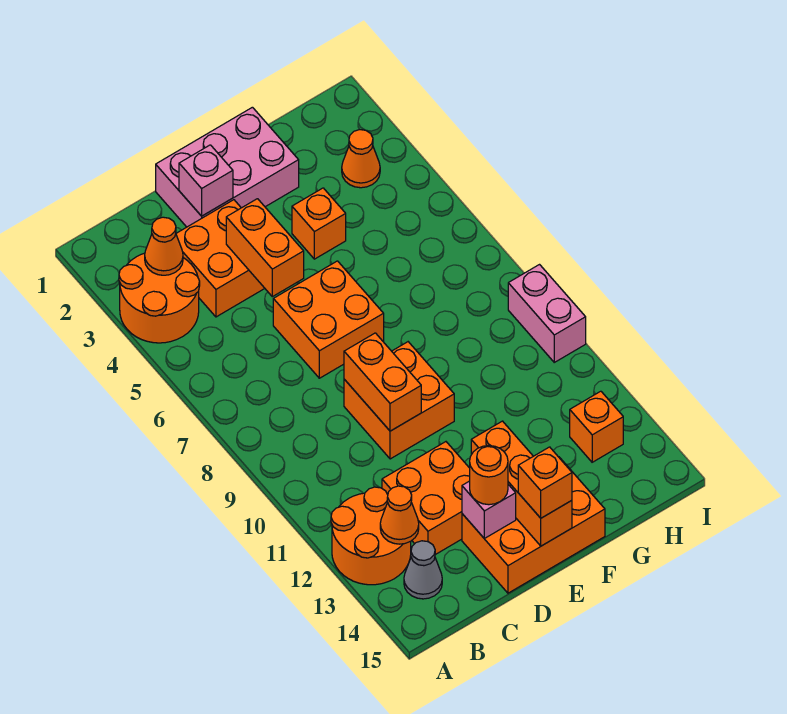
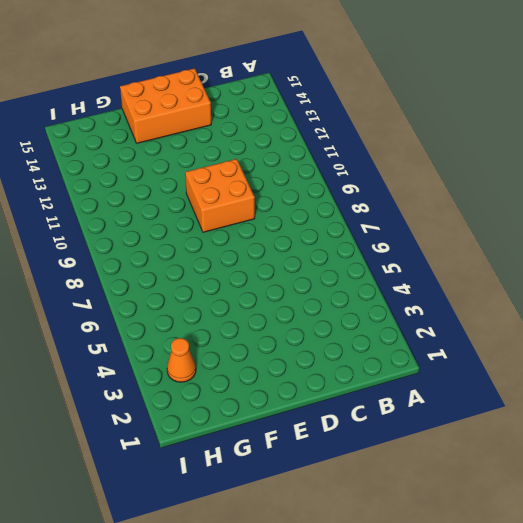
none -> orange 2x2 round brick [119,253,200,343]
none -> orange 2x2 round brick [331,487,411,585]
none -> grey 1x1 cone [404,541,442,599]

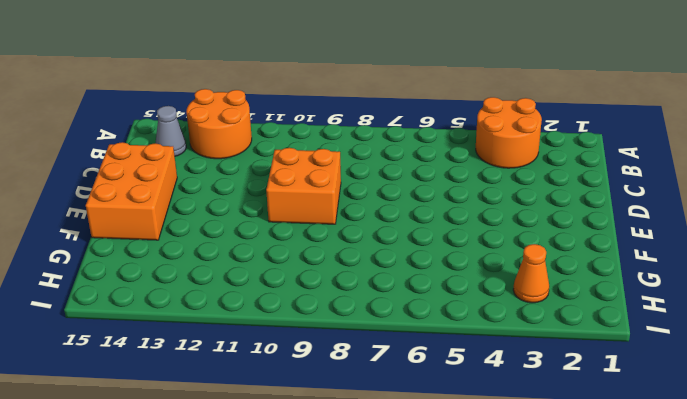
none -> orange 2x2 brick [176,200,265,317]
none -> orange 2x2 brick [382,442,470,555]
none -> pink 2x3 brick [156,107,299,227]

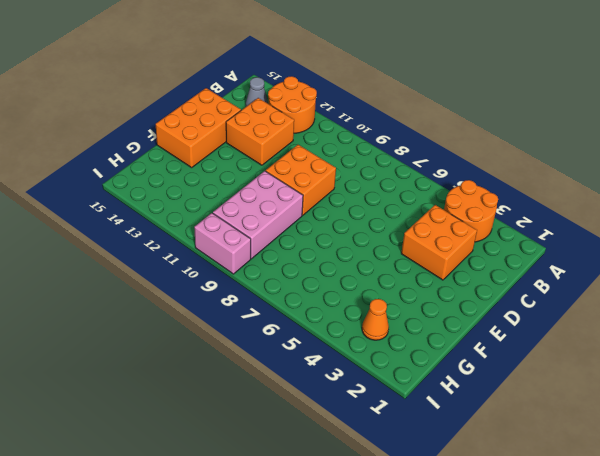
pink 2x3 brick [213,171,303,259] -> pink 2x3 brick moved to [156,107,299,227]
none -> orange 2x2 brick [273,261,384,378]
none -> orange 1x1 brick [292,188,346,259]
none -> orange 1x1 brick [570,391,623,462]

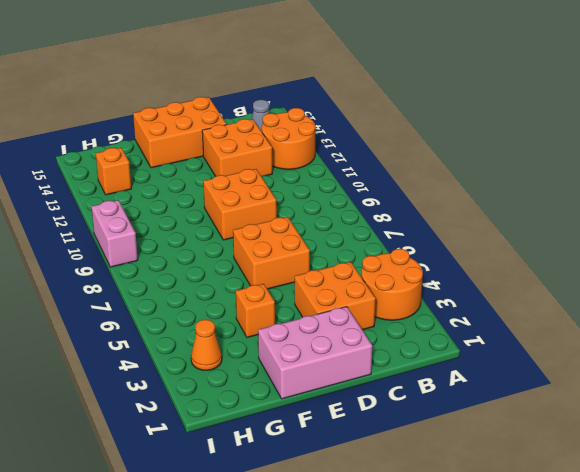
none -> orange 1x1 cone [145,217,183,275]
none -> orange 1x1 cone [380,486,419,544]
none -> pink 1x1 brick [179,145,233,216]

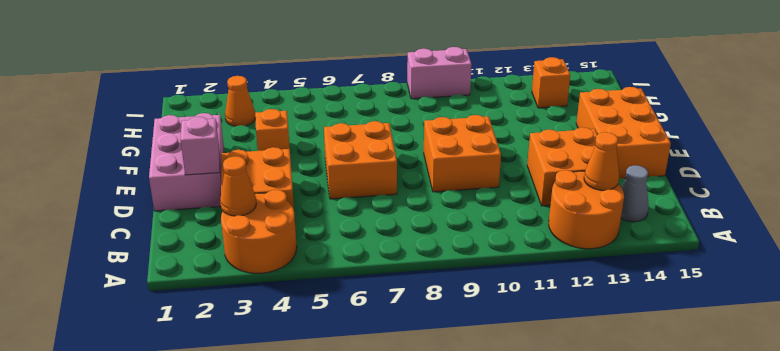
none -> orange 1x2 brick [226,199,304,297]
none -> orange 1x2 brick [344,333,421,431]
none -> pink 1x1 brick [462,481,516,538]

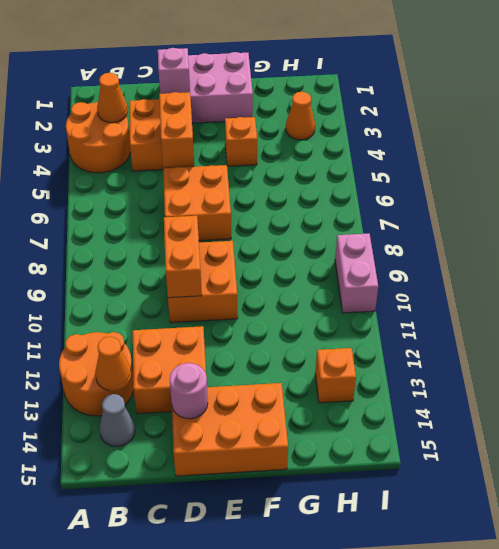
pink 1x1 round brick [170,363,208,419] -> pink 1x1 brick [462,481,516,538]
none -> orange 1x3 brick [471,421,572,546]
none -> orange 1x1 round brick [470,446,508,505]
none -> orange 1x1 brick [518,447,572,518]

